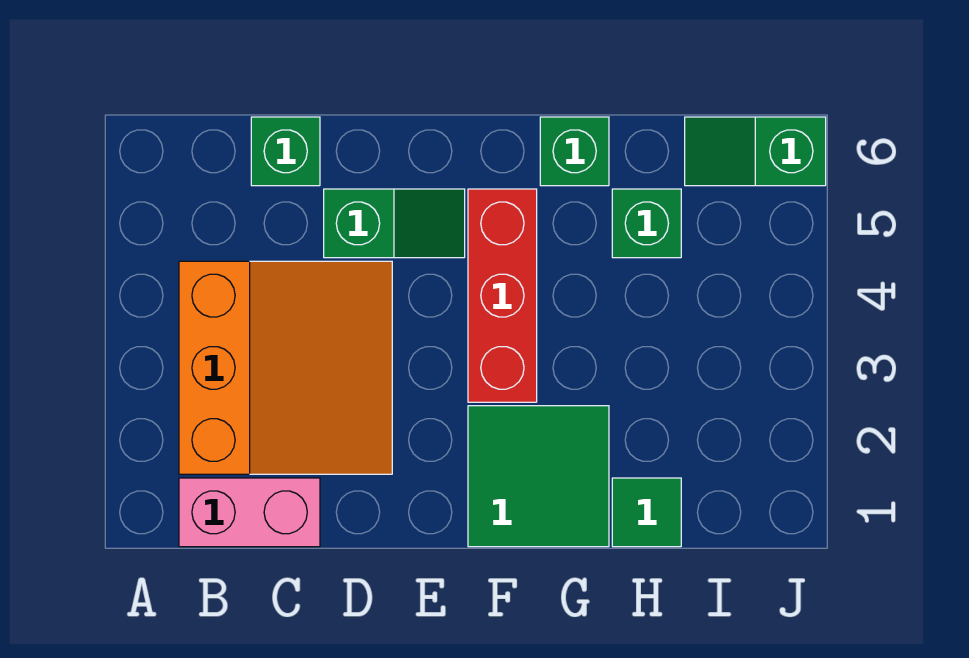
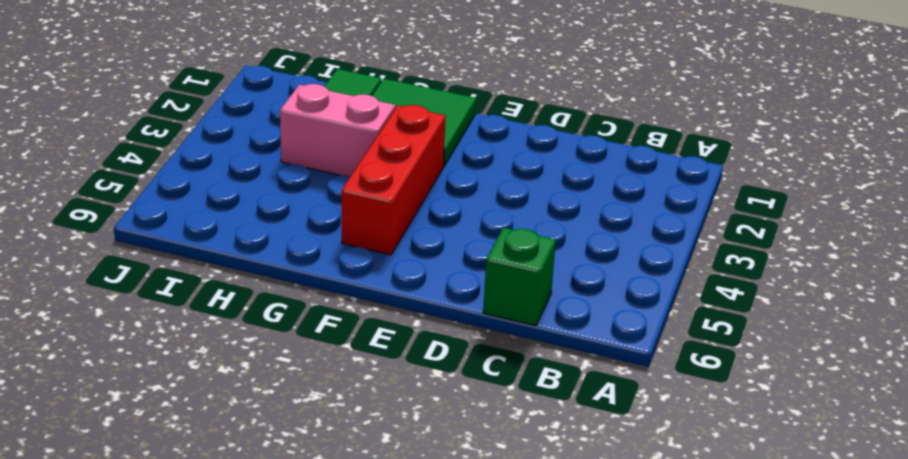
pink 1x2 brick [280,84,395,176] -> pink 1x2 brick moved to [179,478,320,547]
none -> orange 3x3 slope [179,261,392,474]
none -> green 1x2 slope [324,189,465,258]

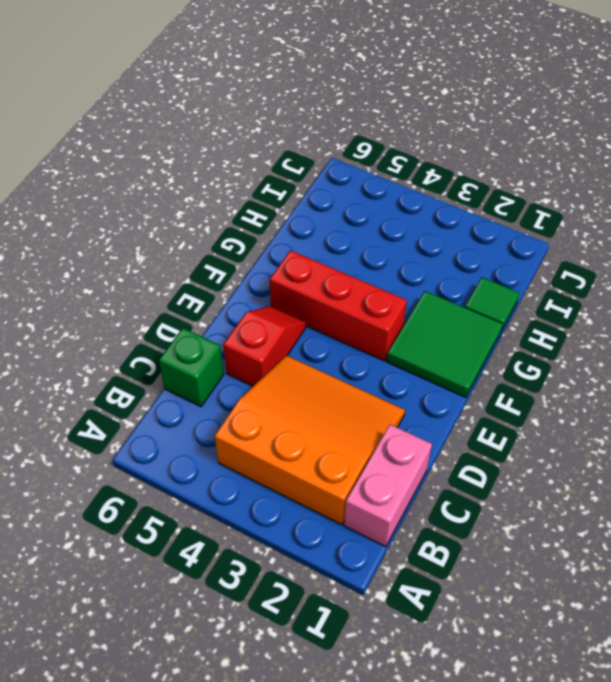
red 1x2 slope [223,306,306,386] -> green 1x2 slope [324,189,465,258]
none -> green 1x1 brick [540,117,609,186]
none -> green 1x1 brick [612,189,681,258]

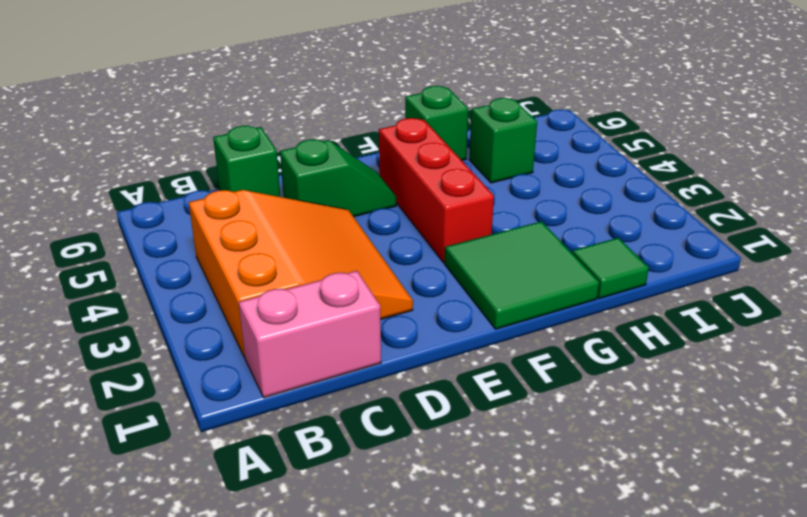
none -> green 1x2 slope [685,117,826,186]

